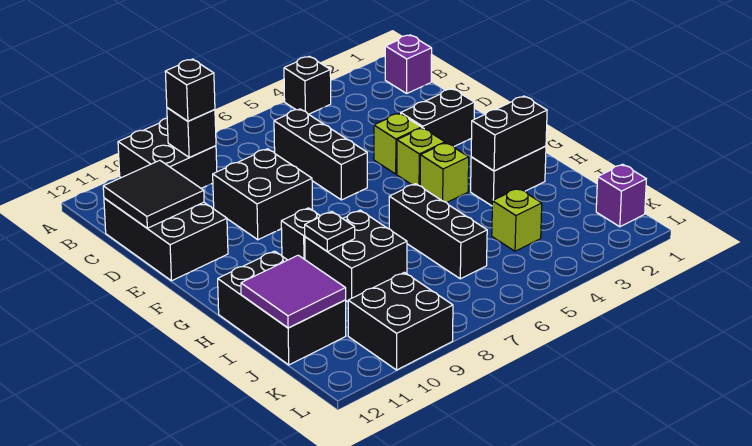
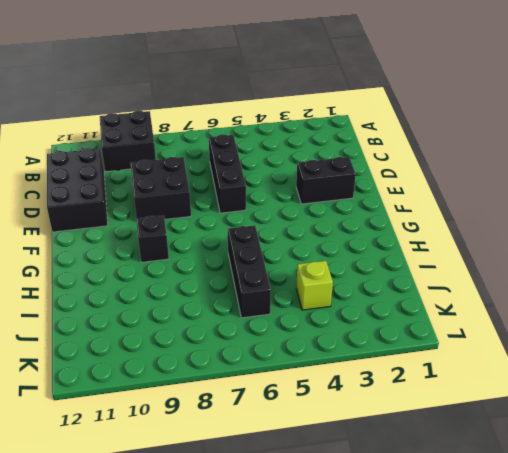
none -> black 1x1 brick [284,56,331,114]
none -> purple 1x1 brick [385,35,432,93]
none -> lime 1x1 brick [374,113,422,174]

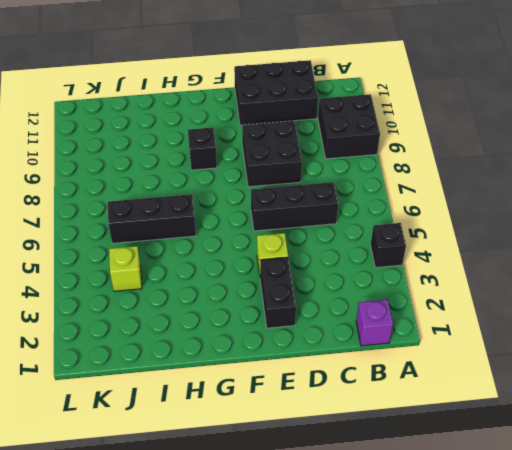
none -> lime 1x1 brick [397,128,445,186]
none -> lime 1x1 brick [420,143,469,203]
none -> black 1x2 brick [471,146,546,206]

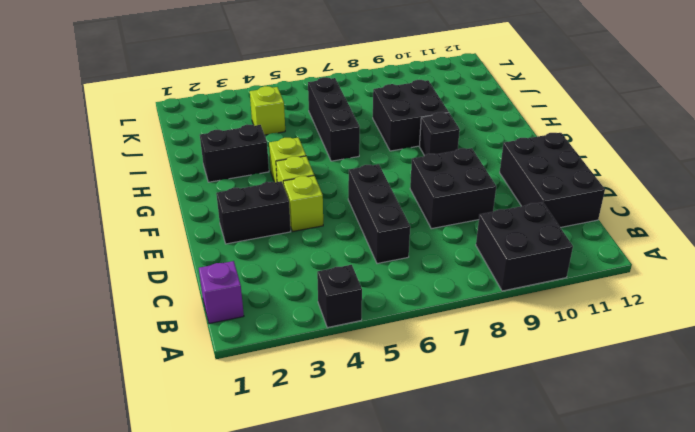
none -> black 2x3 brick [218,251,346,365]
none -> purple 1x1 brick [596,164,646,227]
none -> black 2x2 brick [348,272,453,370]

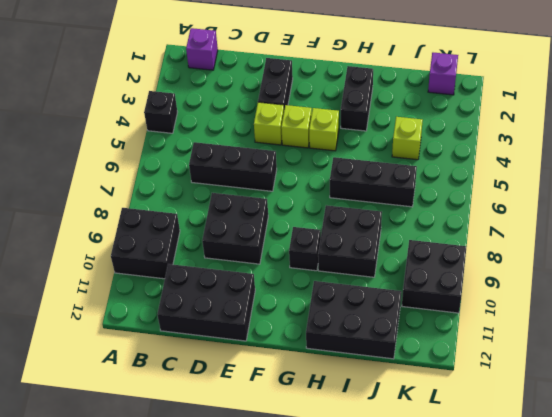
none -> black 1x1 brick [167,108,216,158]
none -> black 2x2 tile [103,160,204,228]
none -> black 1x2 brick [471,96,547,171]

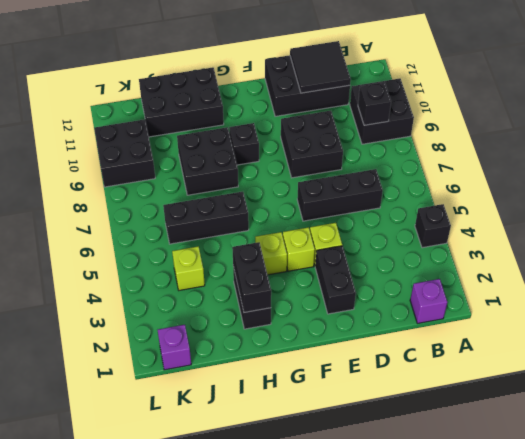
none -> black 1x1 plate [305,212,355,251]
none -> purple 2x2 tile [241,255,346,328]
none -> black 1x1 brick [165,59,215,121]

